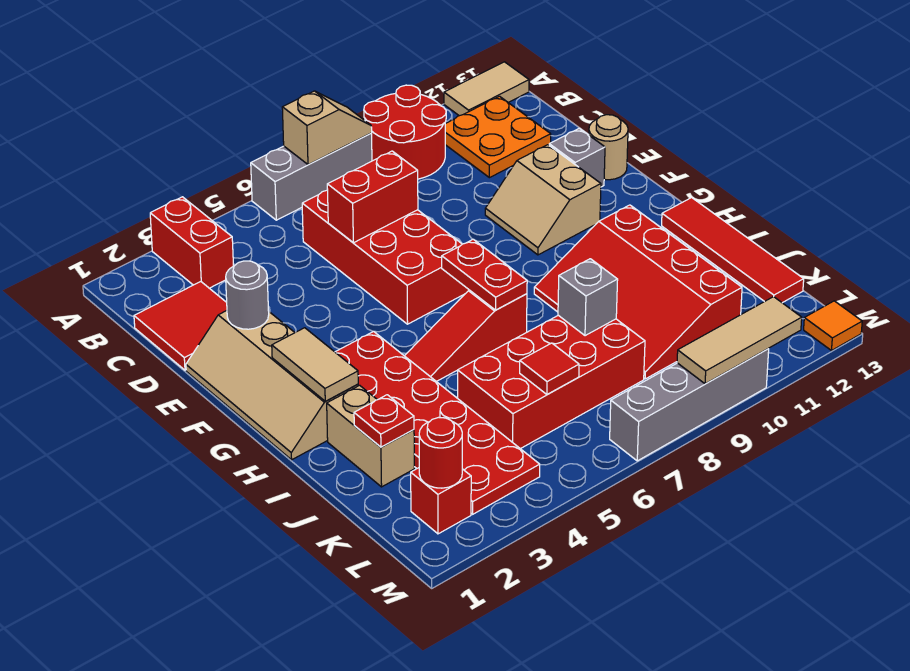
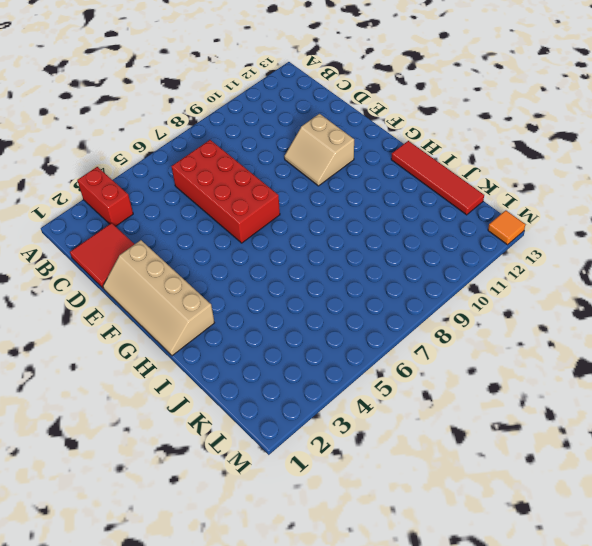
none -> grey 1x3 brick [251,133,372,220]
none -> red 2x2 round brick [364,85,446,179]
none -> tan 1x2 tile [444,62,529,116]
none -> orange 2x2 plate [445,96,551,178]

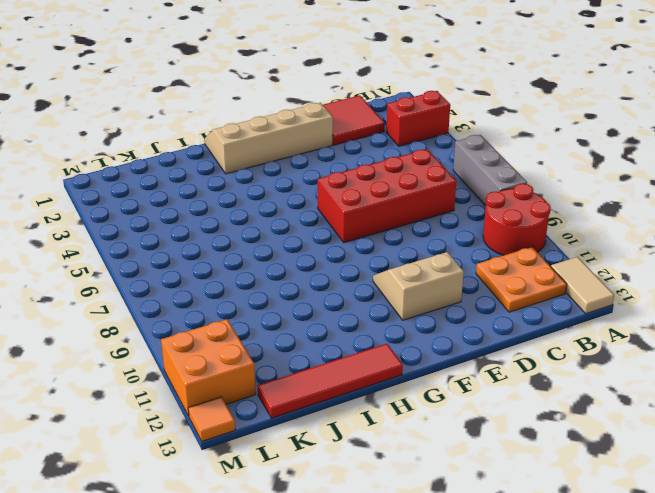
orange 2x2 brick [161,319,256,416] -> none
none -> grey 1x1 brick [549,128,605,187]
none -> tan 1x1 round brick [589,115,628,180]
none -> red 2x6 plate [335,331,540,514]
none -> red 1x3 slope [405,290,527,382]

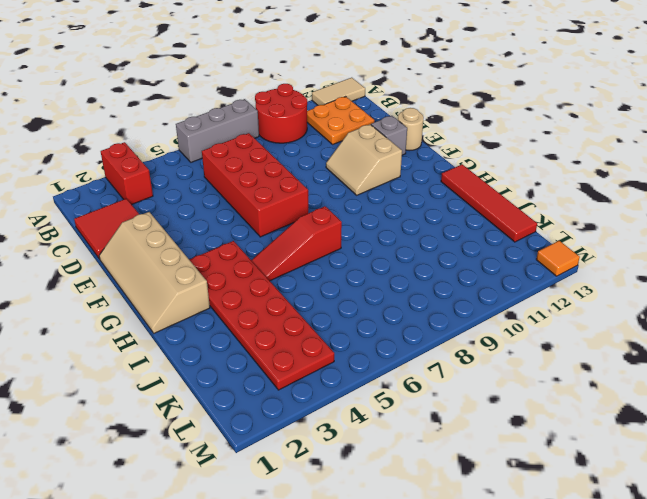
none -> red 3x4 slope [534,205,742,379]
none -> tan 1x2 brick [327,385,414,487]
none -> red 2x4 brick [458,315,645,449]
none -> red 1x1 brick [411,468,471,534]

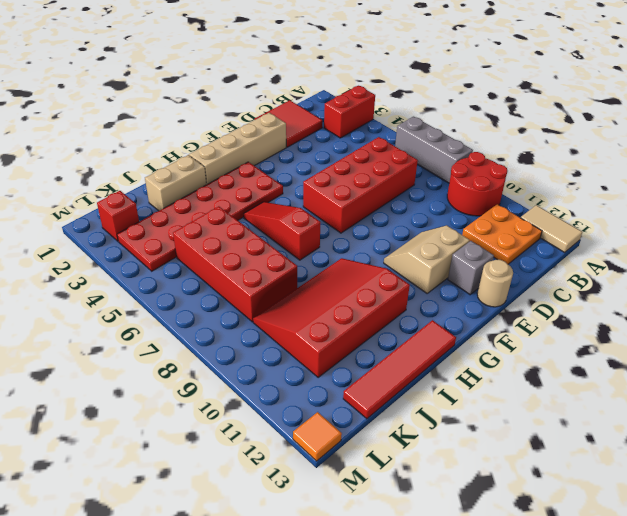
none -> grey 1x4 brick [610,349,769,461]
none -> tan 1x2 slope [282,91,372,165]
none -> red 1x2 brick [327,151,418,243]
none -> grey 1x1 round brick [226,261,269,329]

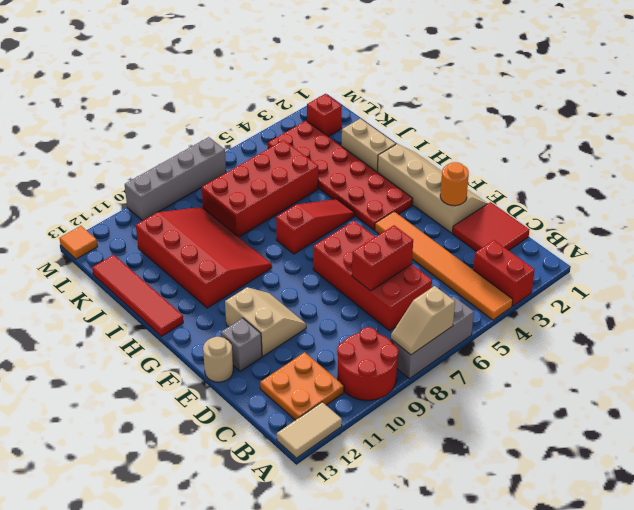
orange 1x6 tile [375,212,513,320] -> none
orange 1x1 round brick [440,162,469,206] -> grey 1x1 round brick [226,261,269,329]
none -> tan 1x2 tile [272,328,358,401]
none -> red 1x2 plate [442,239,527,310]
none -> red 1x1 plate [354,395,414,447]
none -> grey 1x1 brick [558,259,618,336]

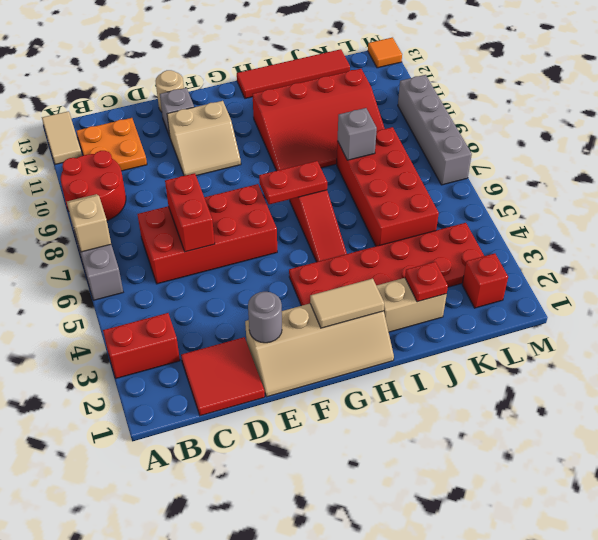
none -> red 1x1 tile [520,343,579,395]
none -> red 1x1 round brick [419,417,462,488]
none -> tan 1x3 tile [677,297,802,384]

